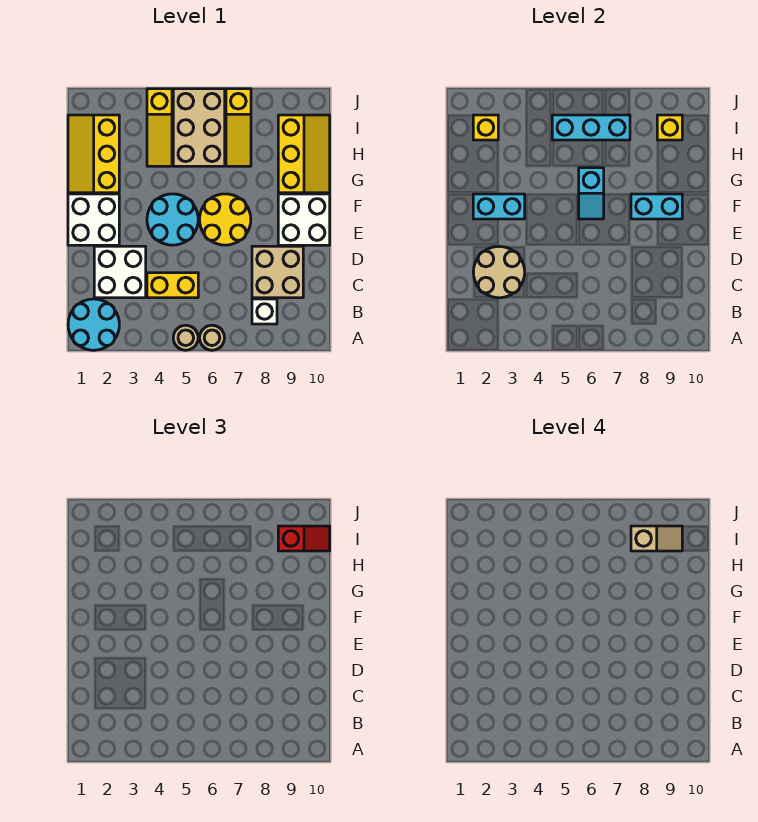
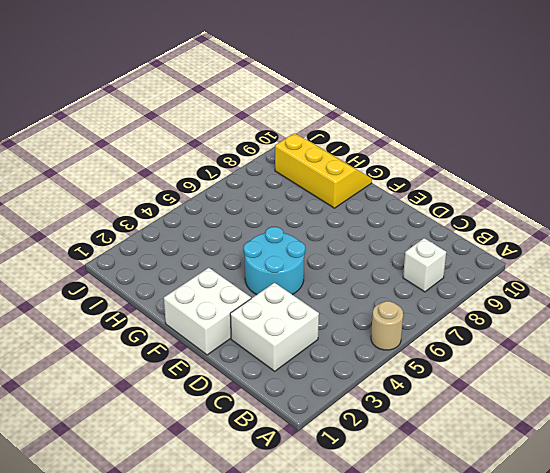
none -> cyan 2x2 round brick [68,299,119,350]
none -> tan 1x1 round brick [200,325,225,350]
none -> yellow 1x2 brick [147,273,198,298]

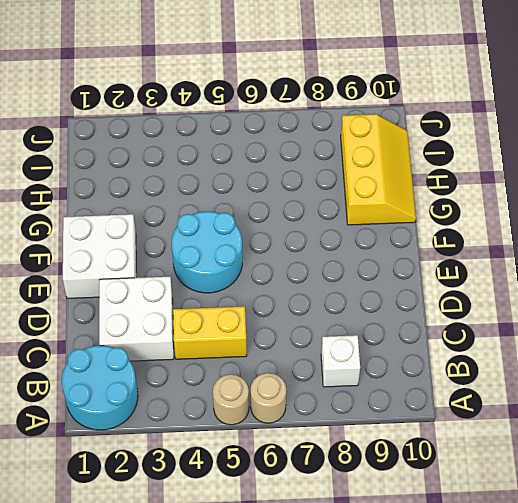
none -> tan 2x2 brick [252,246,303,298]
none -> yellow 2x2 round brick [200,194,251,245]
none -> white 2x2 brick [278,194,330,245]

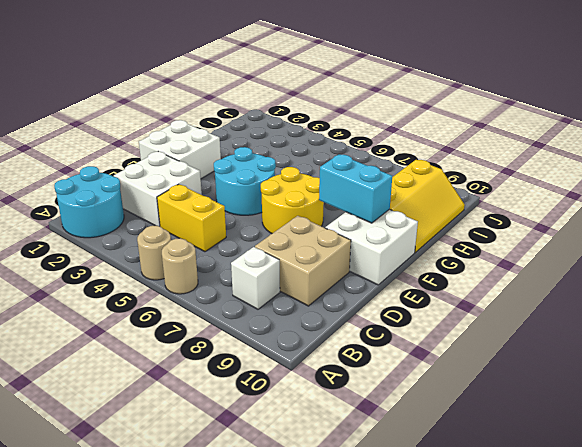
none -> yellow 2x3 slope [68,115,119,193]
none -> yellow 1x3 slope [147,89,172,166]
none -> tan 2x3 brick [173,89,225,166]

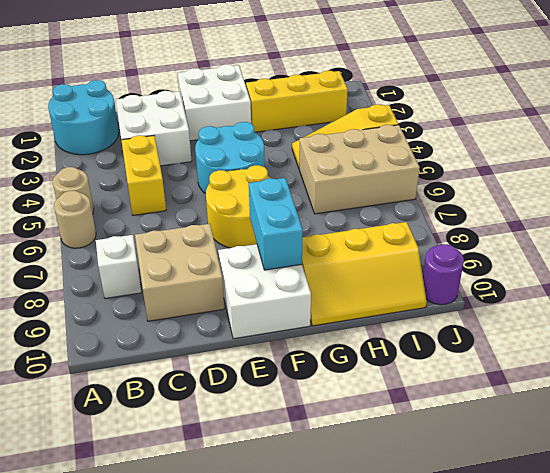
purple 1x1 round brick [423,244,464,305] -> none
none -> yellow 1x3 slope [226,89,251,166]
none -> tan 2x2 round brick [473,246,525,298]
none -> cyan 1x2 brick [473,194,525,219]

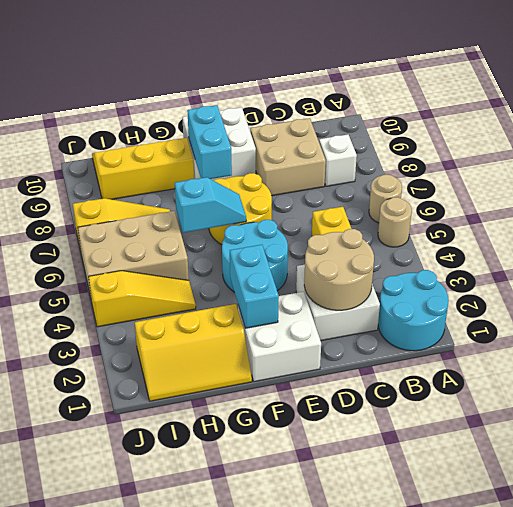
none -> yellow 1x1 brick [473,115,498,140]
none -> cyan 1x3 brick [552,115,630,140]
none -> yellow 1x1 brick [657,115,682,140]

